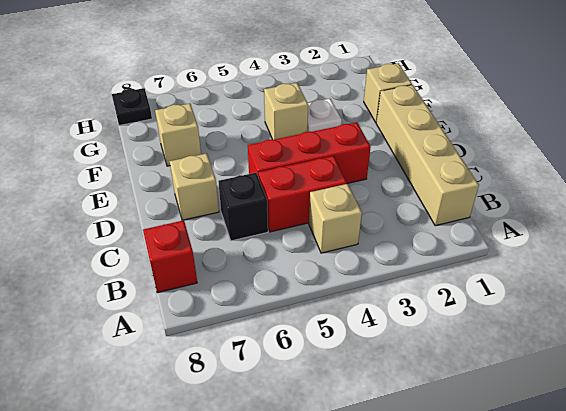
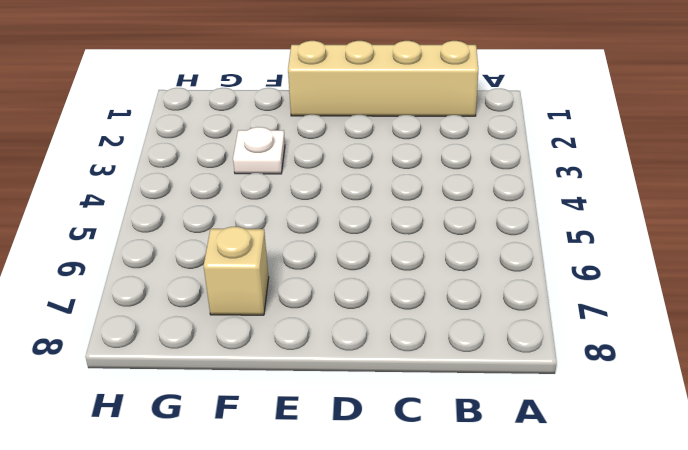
none -> tan 1x1 brick [309,184,362,253]
none -> red 1x1 brick [143,220,197,293]
none -> red 1x2 brick [258,156,347,232]

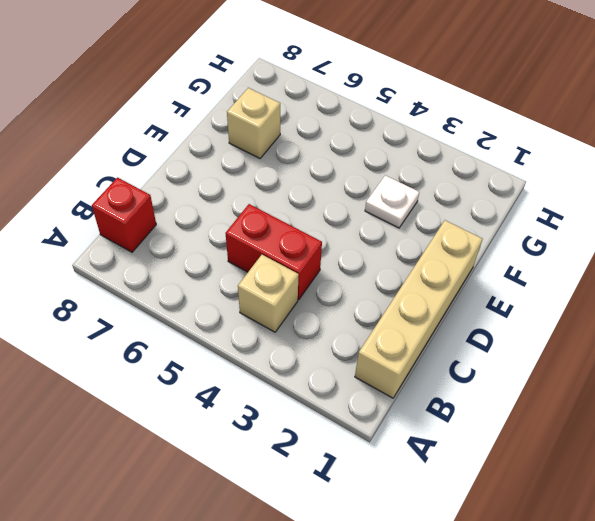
none -> black 1x1 brick [218,173,268,241]
none -> red 1x3 brick [248,122,371,184]
none -> tan 1x1 brick [170,153,219,220]

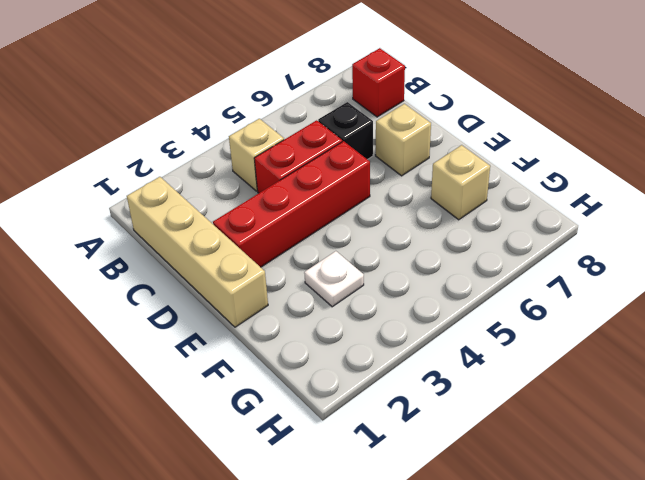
red 1x4 brick [213,141,370,267] -> red 1x3 brick [248,122,371,184]
none -> tan 1x1 brick [364,63,412,123]
none -> tan 1x1 brick [264,83,308,140]
none -> black 1x1 plate [112,88,152,125]

